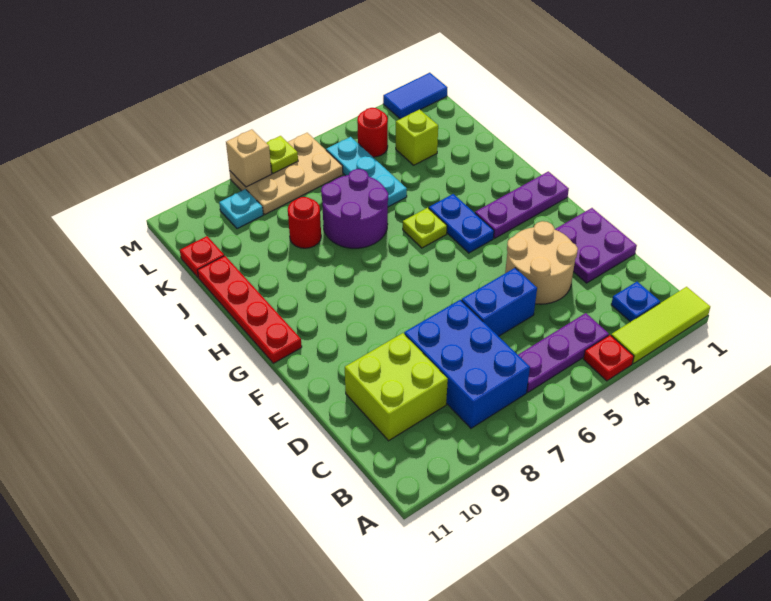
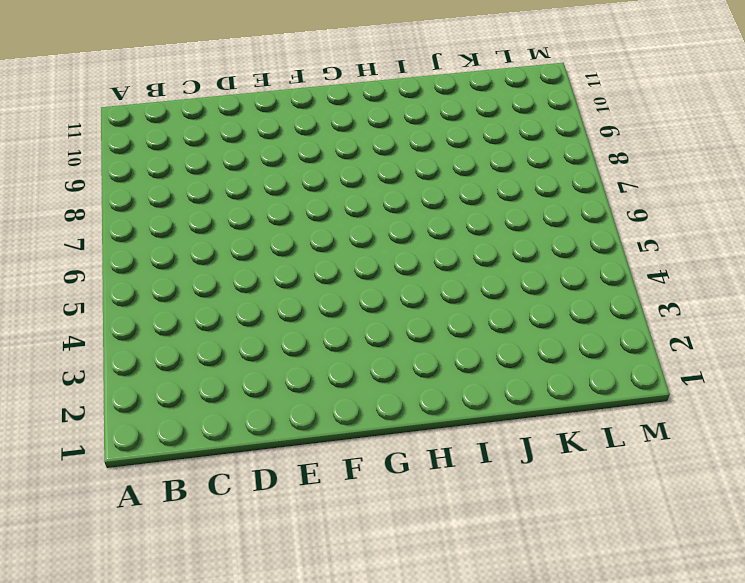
none -> lime 1x3 tile [611,287,710,364]
none -> red 1x1 plate [583,335,634,381]
none -> blue 1x1 plate [611,282,660,322]

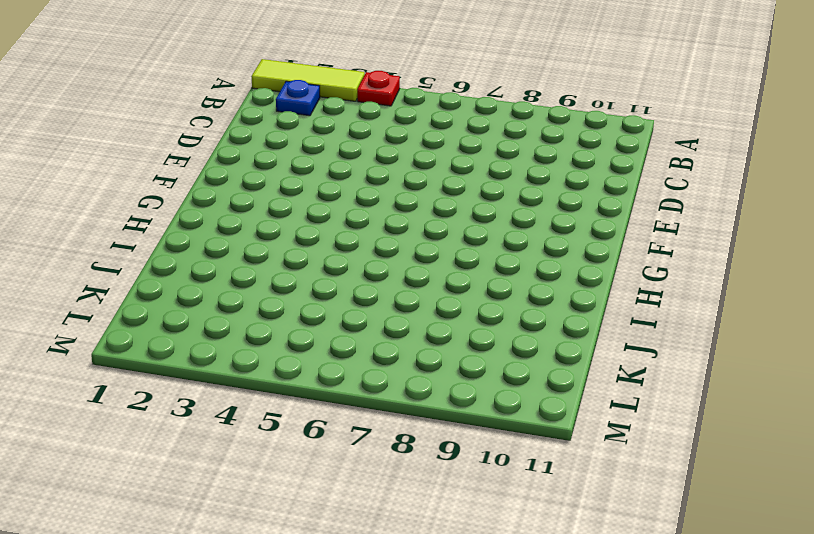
none -> purple 1x3 plate [518,313,609,392]
none -> blue 2x3 brick [404,300,530,428]
none -> lime 2x2 brick [345,333,448,441]

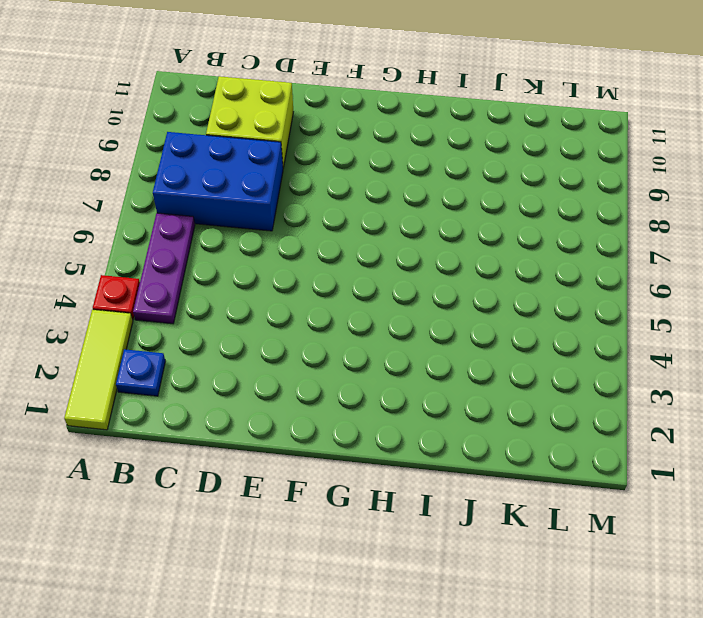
none -> purple 2x2 plate [555,208,637,283]
none -> tan 2x2 round brick [505,221,578,304]
none -> blue 1x2 brick [461,268,537,336]

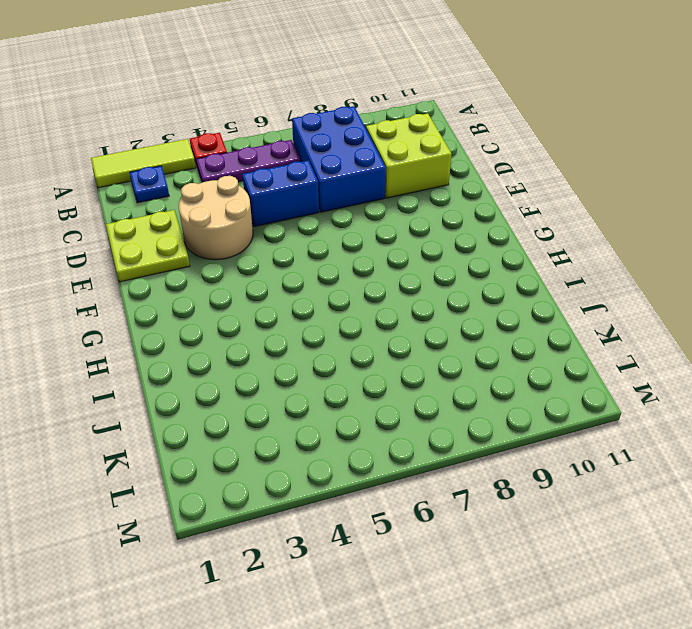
lime 2x2 plate [106,210,190,282] -> purple 2x2 plate [555,208,637,283]
none -> purple 1x3 plate [475,171,569,238]
none -> blue 1x2 plate [429,194,494,253]
none -> red 1x4 plate [197,256,302,363]

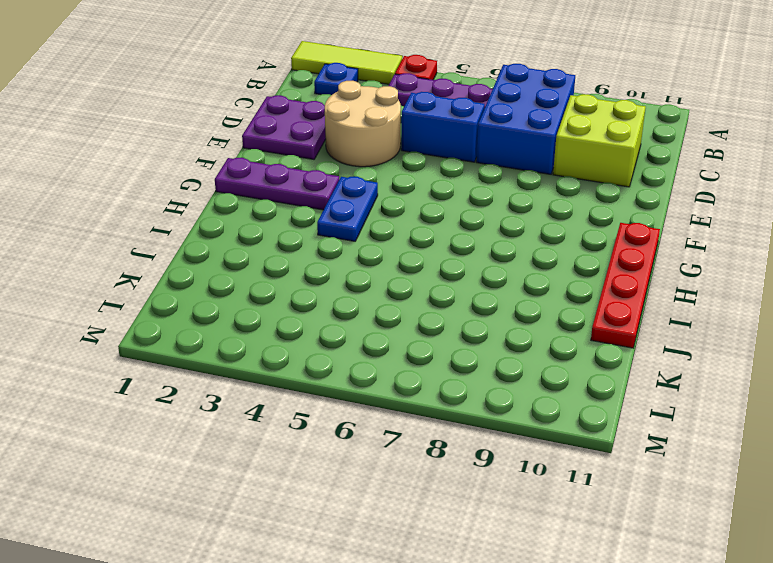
none -> lime 1x1 plate [403,208,447,248]
none -> purple 2x2 round brick [321,169,388,248]
none -> cyan 1x3 plate [326,137,407,207]

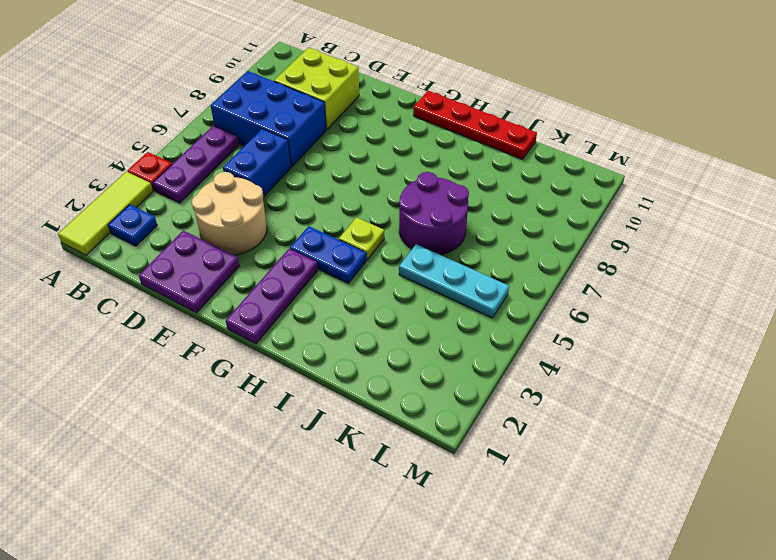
none -> red 1x1 round brick [288,197,321,248]
none -> lime 1x1 brick [396,109,438,165]
none -> red 1x1 plate [180,236,224,278]

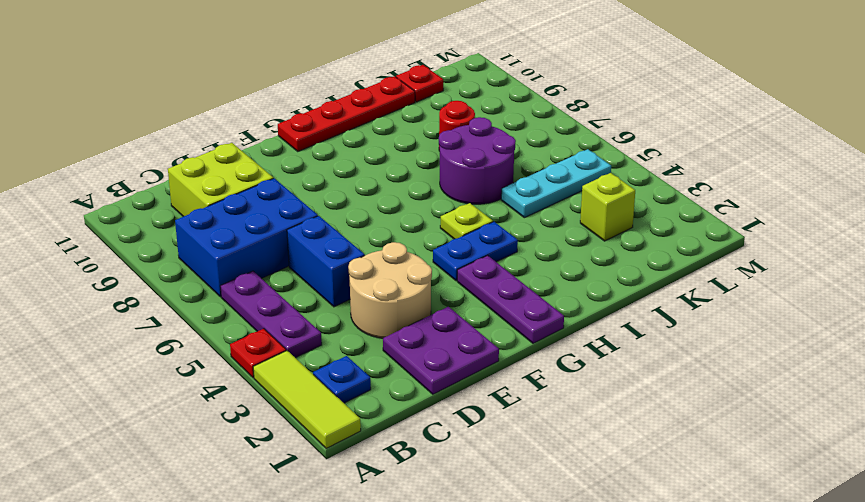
none -> red 1x1 round brick [357,108,388,157]
none -> tan 2x3 plate [229,133,343,214]
none -> cyan 1x1 plate [219,189,263,229]

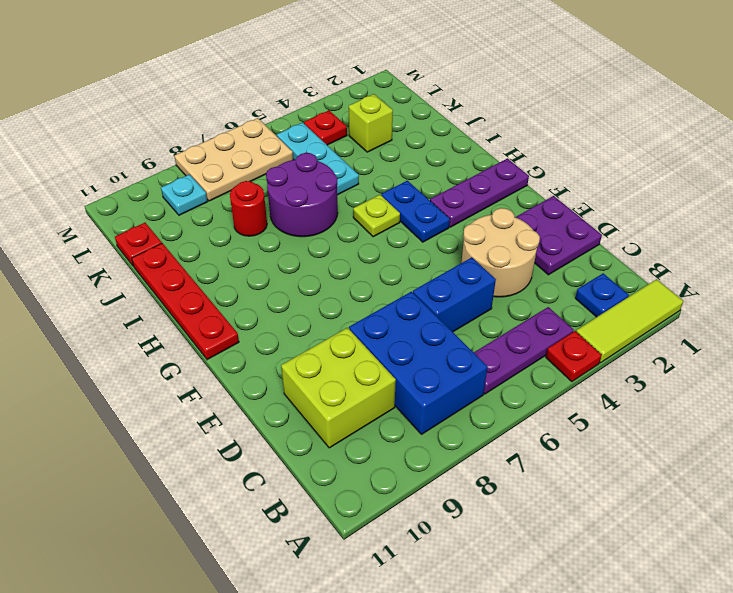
red 1x1 plate [304,110,347,145] -> red 1x1 round brick [357,108,388,157]
none -> blue 1x2 tile [383,73,447,119]
none -> lime 1x1 plate [266,136,298,173]
none -> tan 1x1 brick [226,129,272,187]

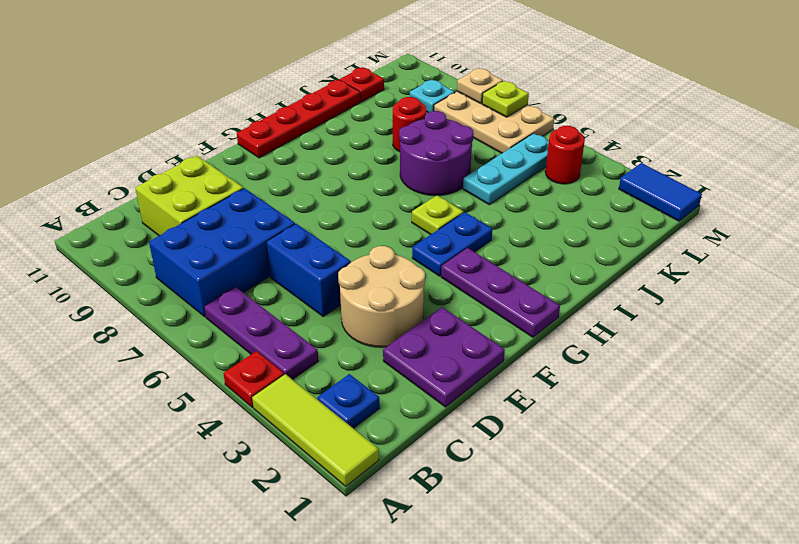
tan 1x1 plate [457,68,503,104] -> tan 1x1 brick [226,129,272,187]
none -> lime 1x1 brick [396,109,438,165]

